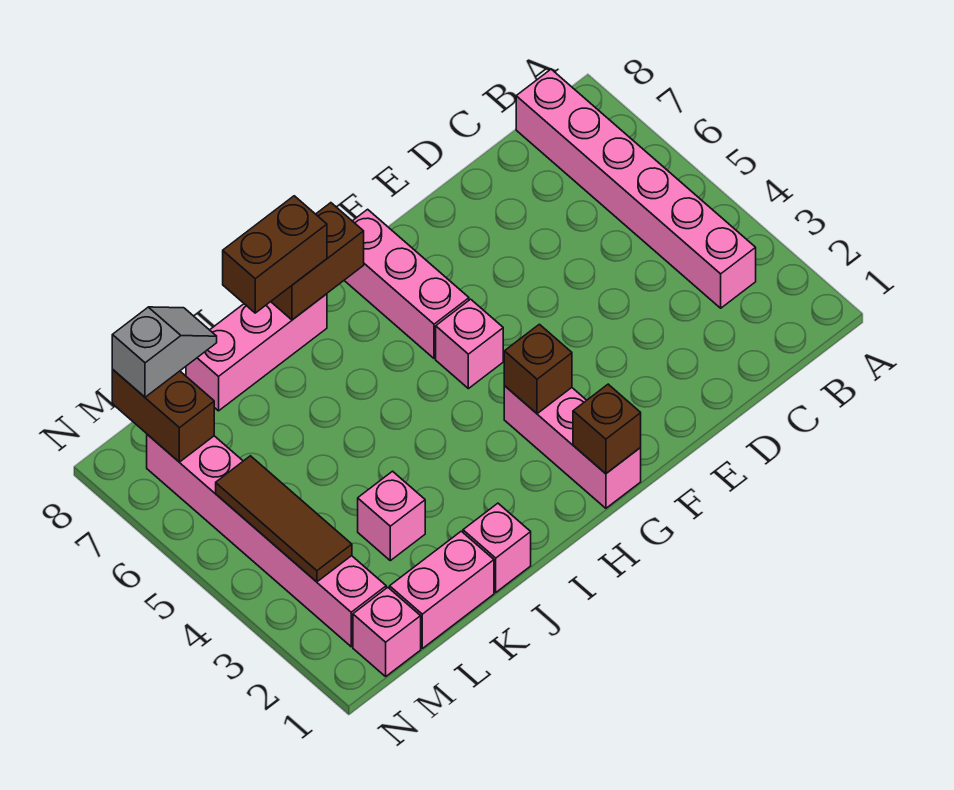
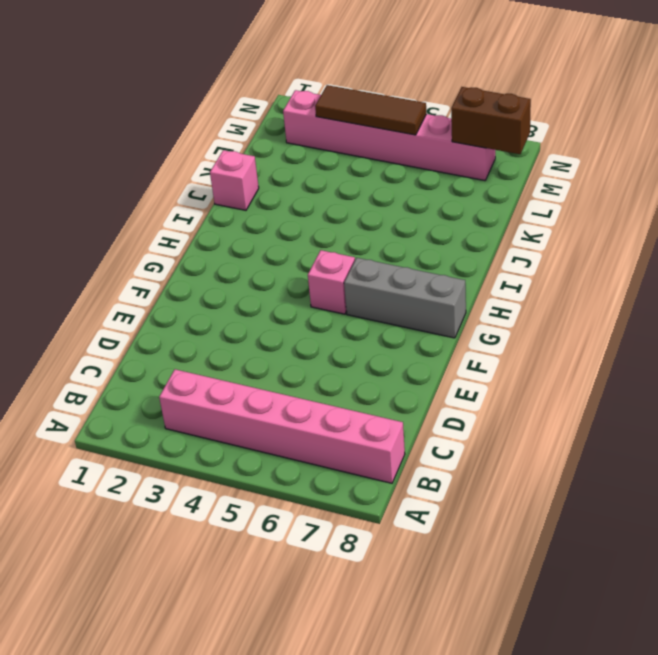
grey 1x3 brick [344,258,466,338] -> pink 1x3 brick [344,209,469,359]
none -> pink 1x3 brick [504,386,641,508]
none -> pink 1x3 brick [186,294,327,411]
none -> pink 1x2 brick [390,531,494,648]

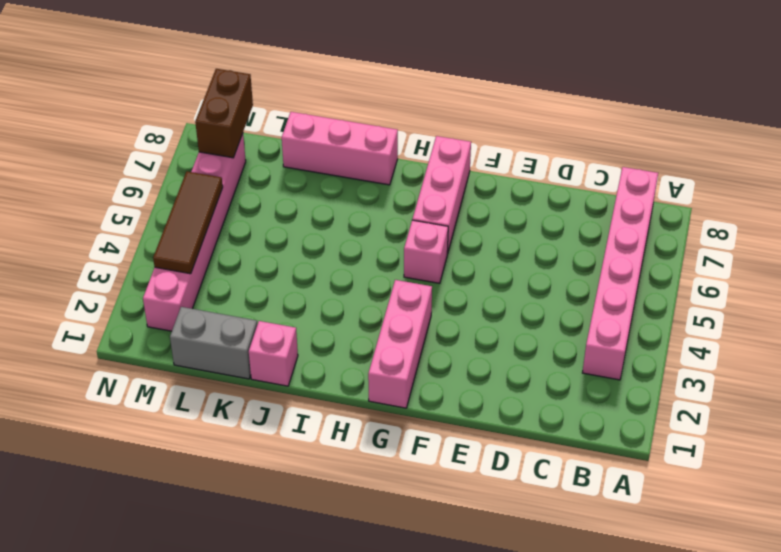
grey 1x2 brick [170,307,257,379] -> pink 1x2 brick [390,531,494,648]
none -> pink 1x1 brick [358,471,425,561]
none -> pink 1x1 brick [353,587,421,676]
none -> brown 1x1 brick [573,384,641,473]

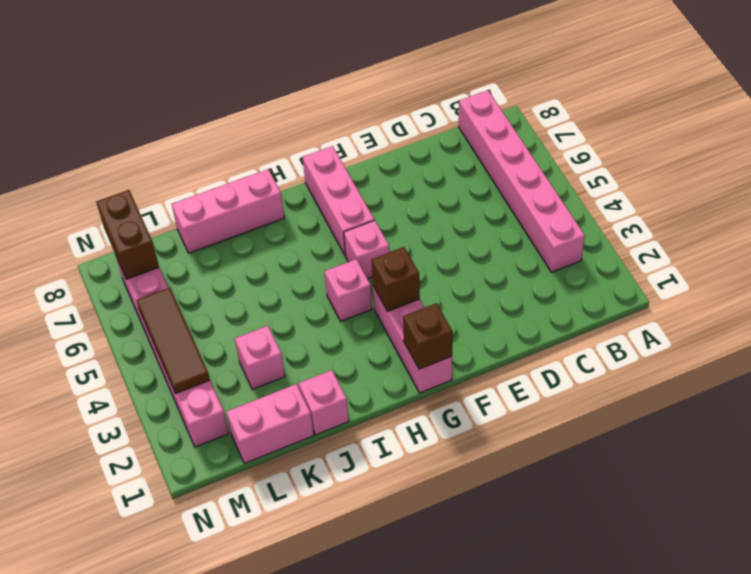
pink 1x1 brick [324,259,372,321] -> pink 1x1 brick moved to [353,587,421,676]
none -> brown 1x2 brick [271,203,364,320]
none -> brown 1x2 brick [223,196,327,313]
none -> grey 1x2 slope [112,307,217,397]

